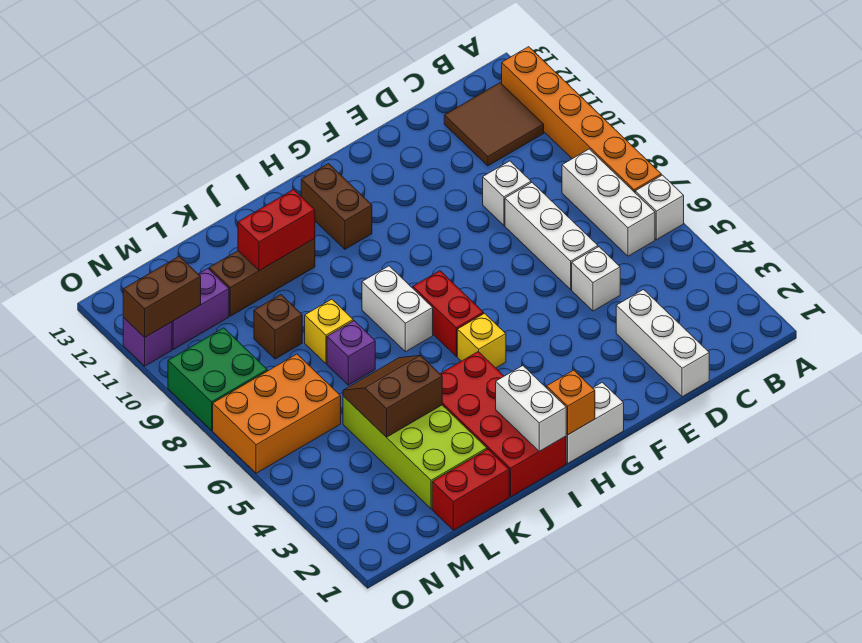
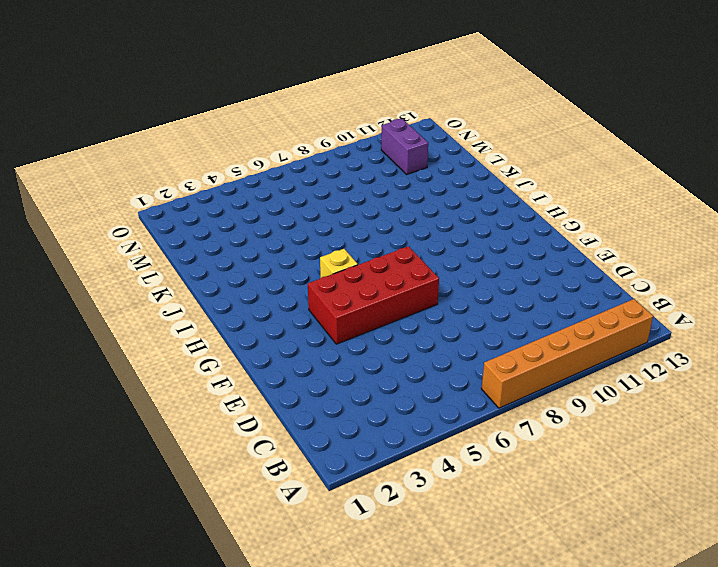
red 2x4 brick [308,246,439,344] -> red 2x4 brick moved to [440,352,566,497]
none -> white 1x1 brick [635,175,684,240]
none -> white 1x3 brick [562,149,655,256]
none -> brown 2x2 tile [444,83,544,166]

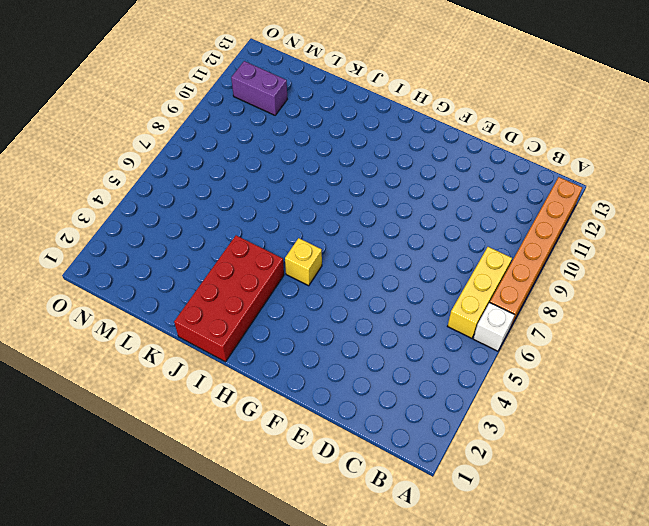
yellow 1x3 brick [448,247,512,338] -> white 1x3 brick [562,149,655,256]
none -> brown 2x2 tile [444,83,544,166]
none -> white 1x3 brick [616,290,709,397]
none -> white 1x1 brick [572,247,620,311]

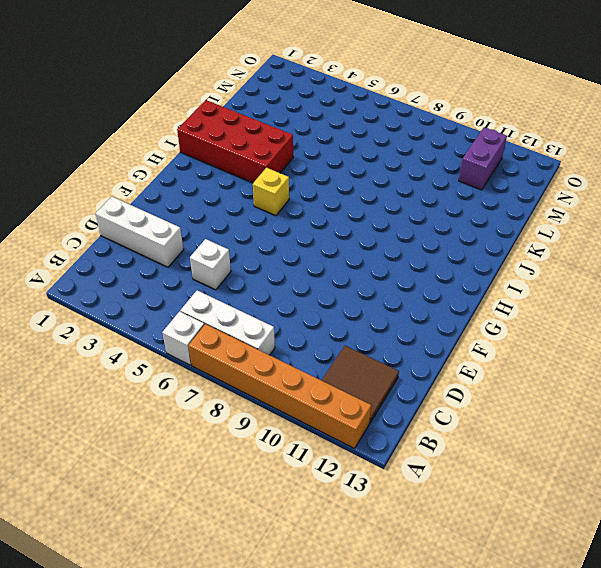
none -> white 1x3 brick [505,183,598,290]
none -> white 1x1 brick [483,161,531,225]
none -> white 1x2 brick [566,382,624,463]

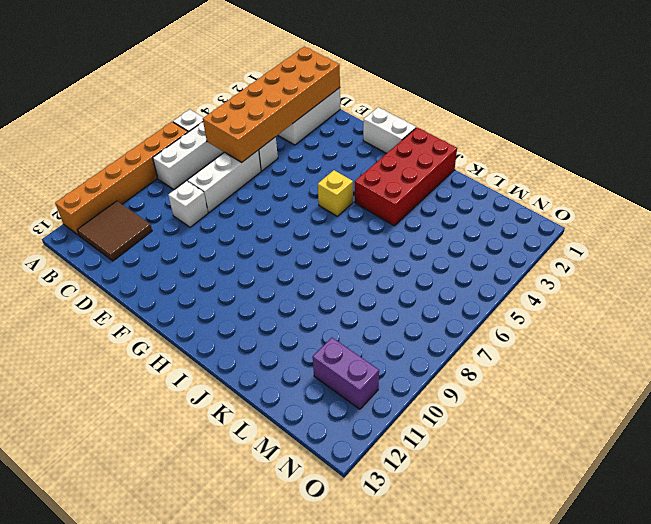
orange 2x6 brick [203,47,340,163] -> none
none -> red 1x2 brick [413,271,484,356]
none -> brown 1x2 brick [301,164,372,249]
none -> white 1x2 brick [362,266,433,352]

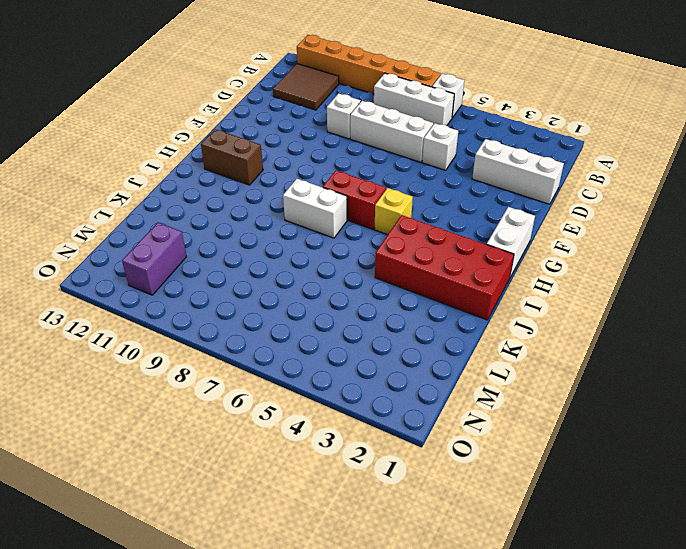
none -> brown 1x3 brick [209,239,315,316]
none -> red 1x2 brick [432,449,509,530]
none -> lime 2x4 brick [343,396,487,509]

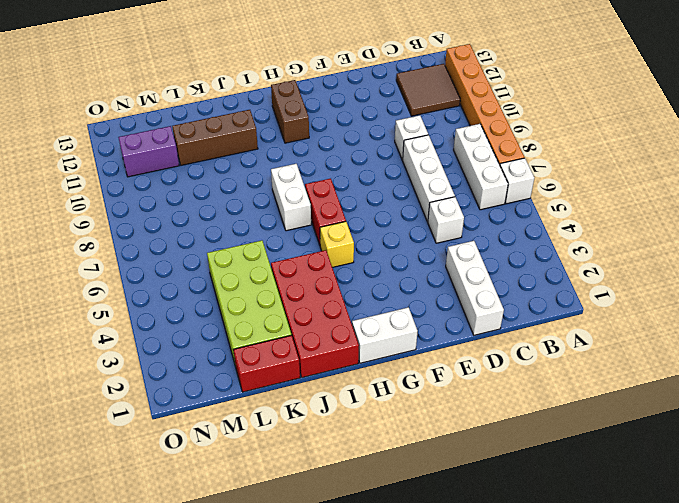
none -> purple 1x1 brick [327,321,375,385]
none -> yellow 1x1 brick [305,299,353,364]
none -> brown 1x1 brick [254,295,302,359]

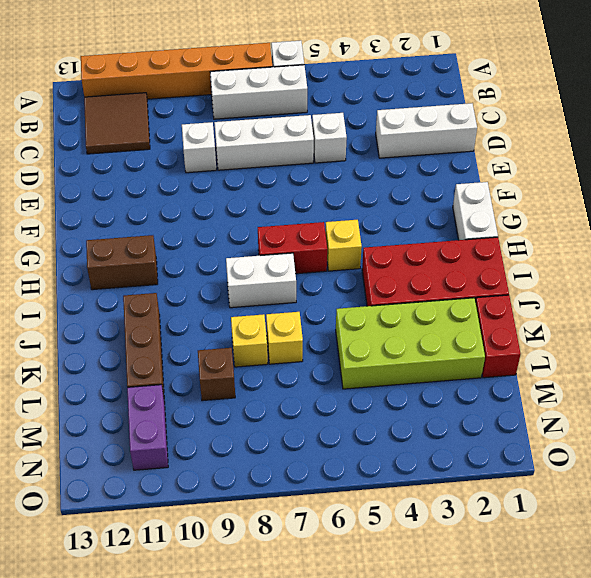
yellow 1x1 brick [266,312,303,364] -> purple 1x1 brick [327,321,375,385]
none -> orange 2x3 brick [213,354,341,473]
none -> green 2x2 brick [168,328,267,430]
none -> purple 1x1 brick [123,318,172,366]

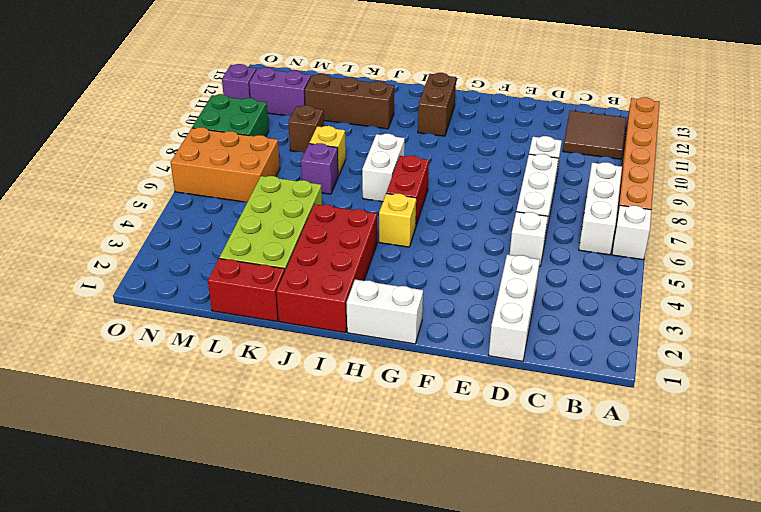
none -> orange 1x1 brick [547,370,595,435]
none -> white 1x2 brick [496,366,566,451]
none -> red 1x2 brick [238,189,315,271]

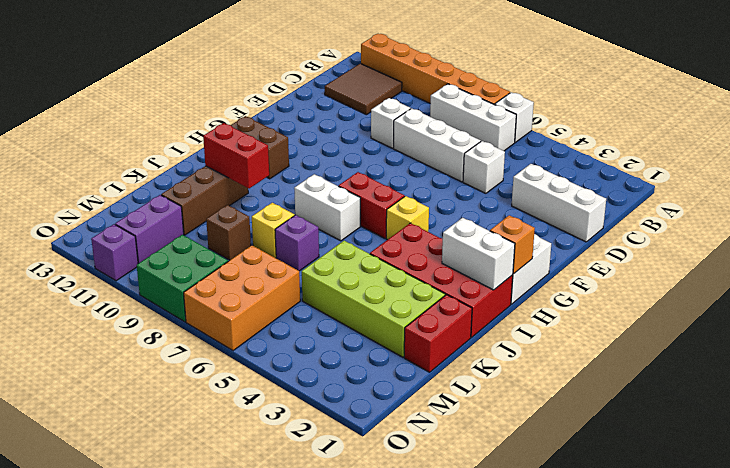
red 1x2 brick [203,123,269,188] -> red 1x2 brick turned to [238,189,315,271]
none -> brown 2x2 slope [343,355,442,437]
none -> brown 1x2 brick [123,256,201,337]

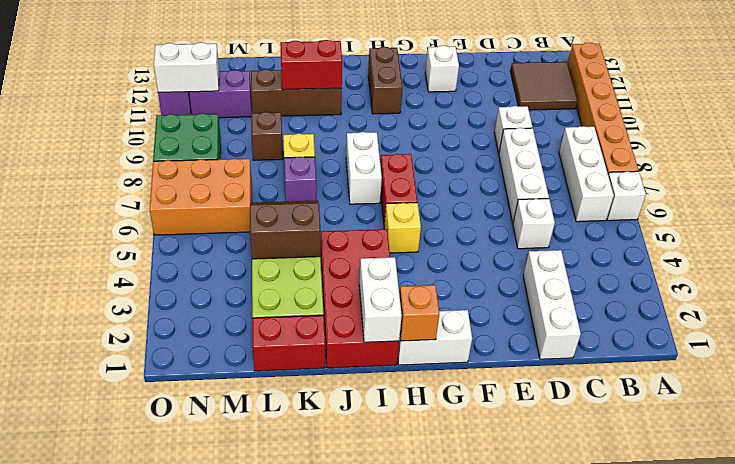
white 1x1 brick [425,45,459,92] -> none
white 1x2 brick [154,42,219,92] -> brown 1x2 brick [123,256,201,337]

